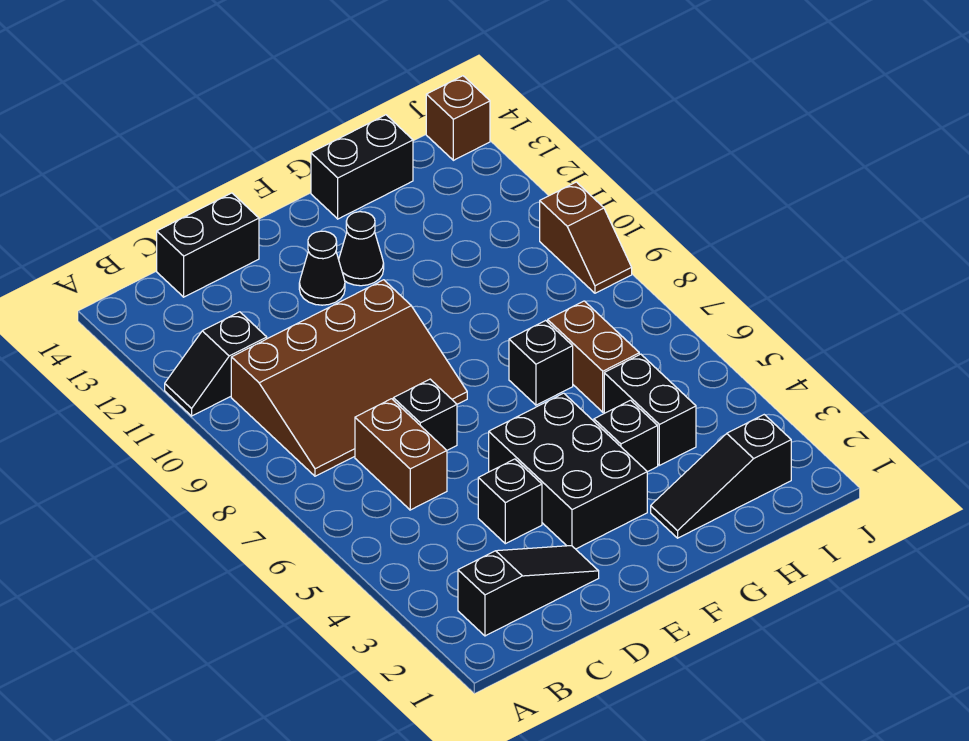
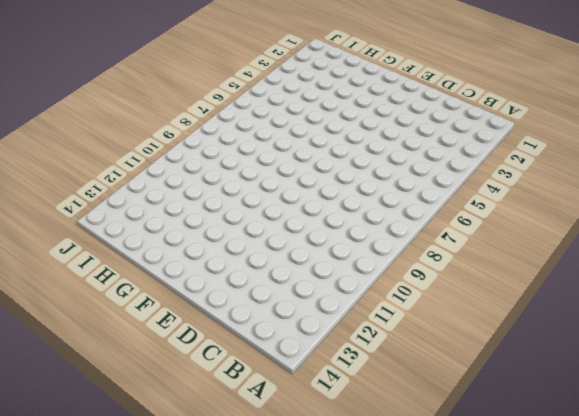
none -> black 1x2 slope [165,312,267,416]
none -> black 1x3 slope [458,546,599,636]
none -> brown 3x4 slope [231,280,467,476]

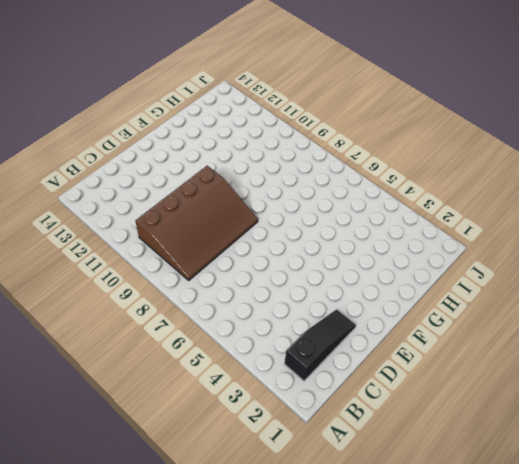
none -> black 1x2 slope [165,312,267,416]
none -> brown 1x2 brick [355,399,447,510]
none -> black 1x2 brick [157,193,259,297]

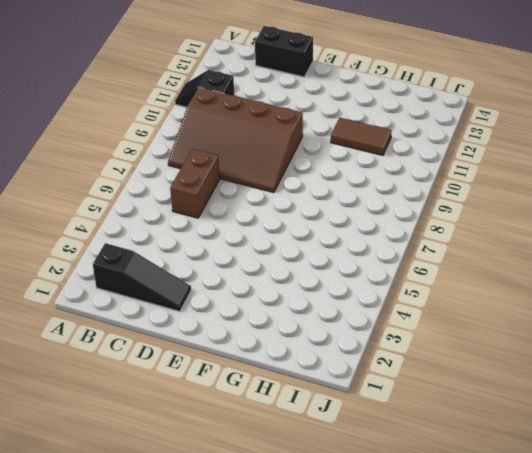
brown 1x2 tile [331,118,392,155] -> none
none -> black 1x1 brick [478,459,542,544]
none -> black 1x1 brick [393,379,457,450]
none -> black 2x3 brick [489,393,647,549]

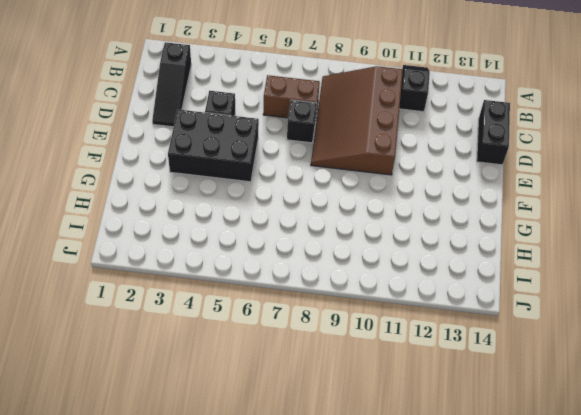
none -> black 1x1 cone [299,231,345,305]
none -> black 1x1 cone [339,212,384,286]
none -> black 1x3 slope [651,415,791,538]

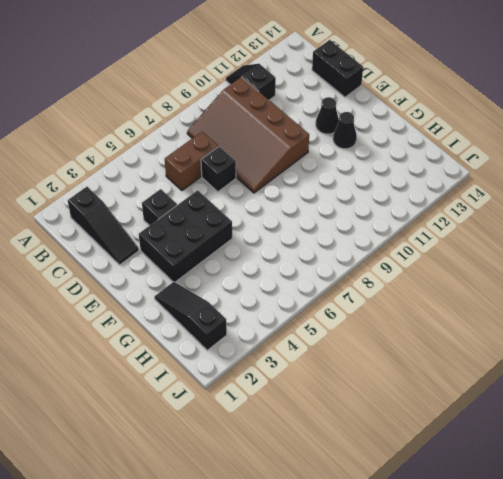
none -> black 1x1 brick [594,400,658,472]
none -> black 1x1 brick [509,321,573,405]
none -> black 1x2 brick [311,115,413,219]

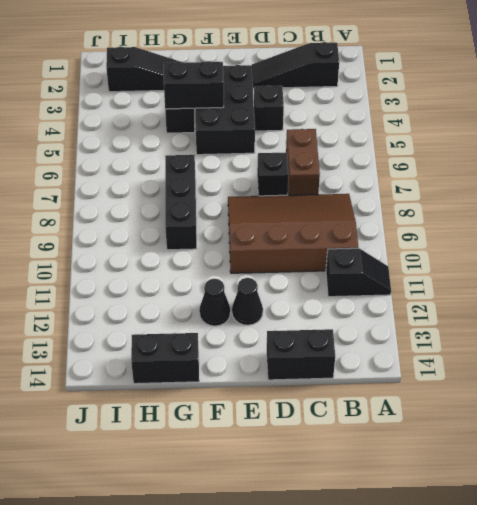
black 1x2 brick [164,61,224,109] -> black 1x2 brick turned to [604,354,696,465]
black 1x3 brick [165,155,197,250] -> black 1x1 brick [509,321,573,405]
none -> brown 1x2 brick [548,301,639,412]
none -> brown 1x2 slope [540,182,632,293]
none -> brown 1x1 brick [426,76,490,160]

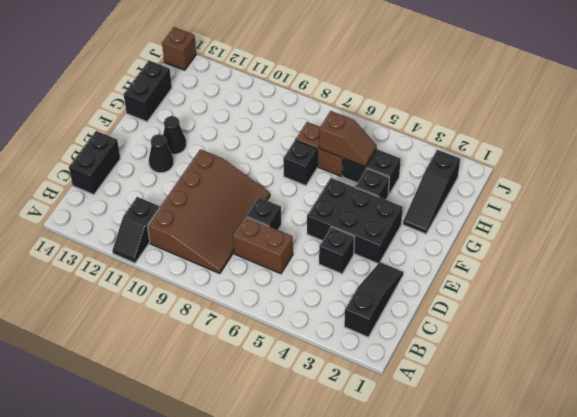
brown 1x2 slope [319,111,377,167] -> brown 1x2 slope moved to [540,182,632,293]

